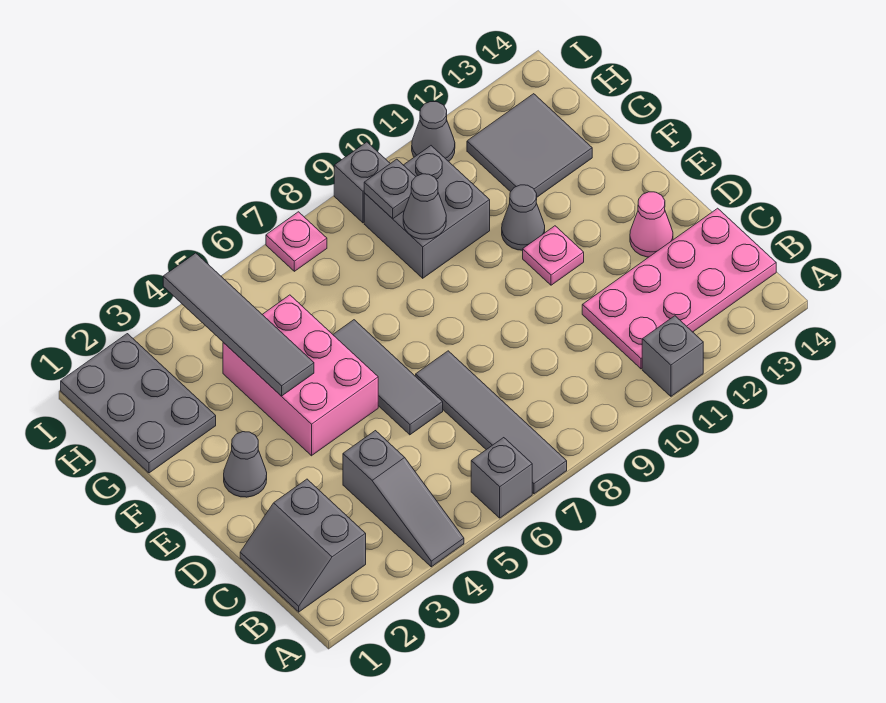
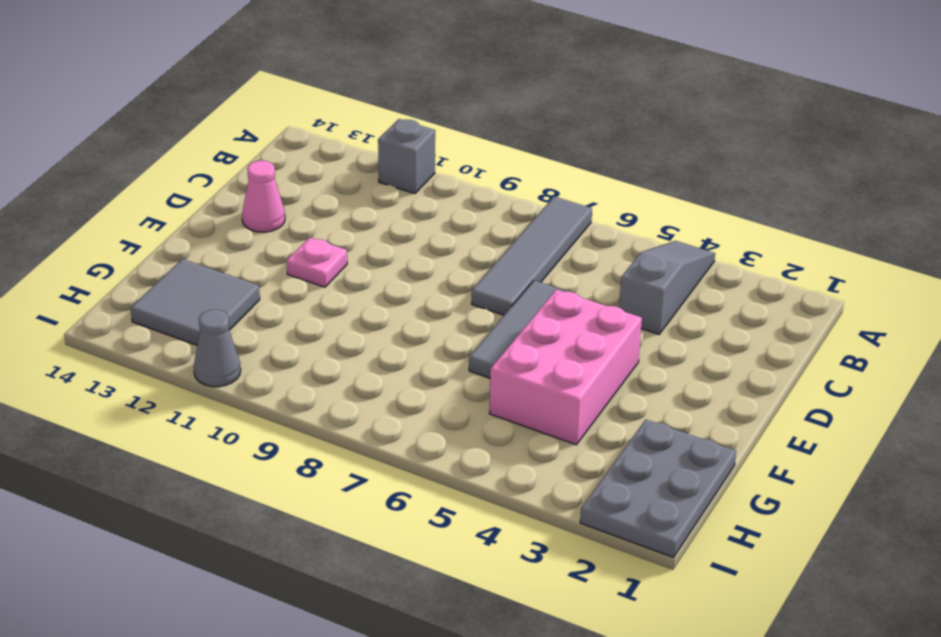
none -> grey 1x1 brick [471,438,532,518]
none -> grey 2x2 slope [240,479,366,612]
none -> pink 2x4 plate [582,208,776,369]

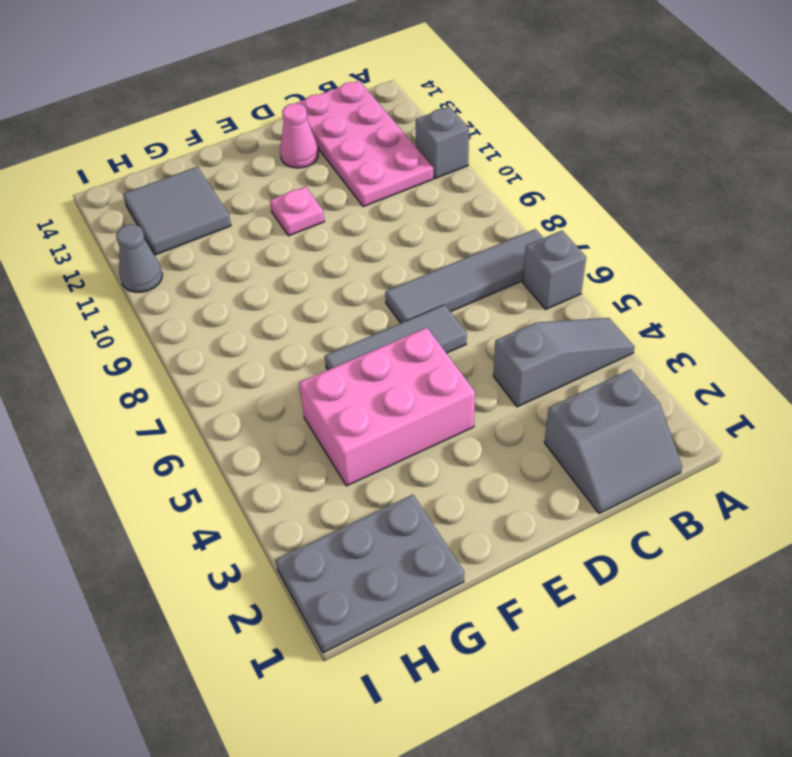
none -> grey 1x1 cone [224,432,267,497]
none -> grey 1x1 cone [502,185,545,250]
none -> grey 2x2 brick [364,146,490,278]

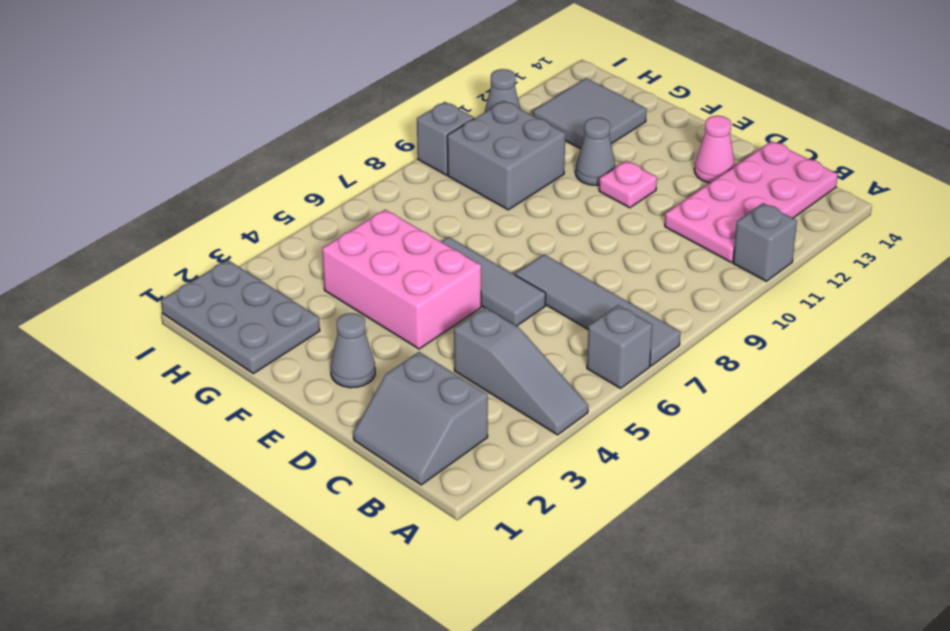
none -> pink 1x1 plate [266,212,327,271]
none -> grey 1x4 tile [163,253,314,396]
none -> grey 1x1 cone [403,174,446,239]

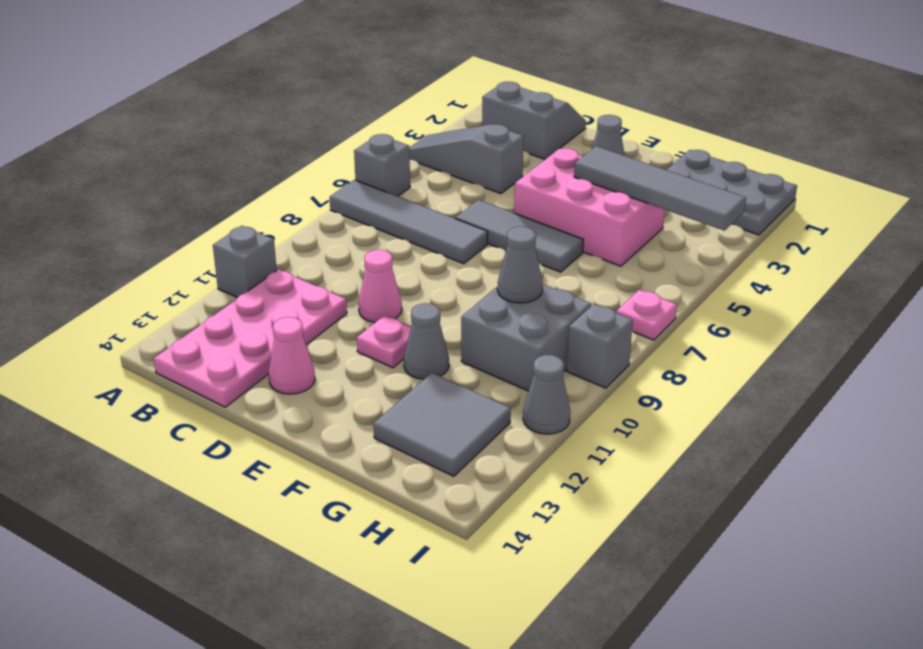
pink 1x1 cone [359,250,402,322] -> none
none -> grey 1x1 plate [364,159,416,219]

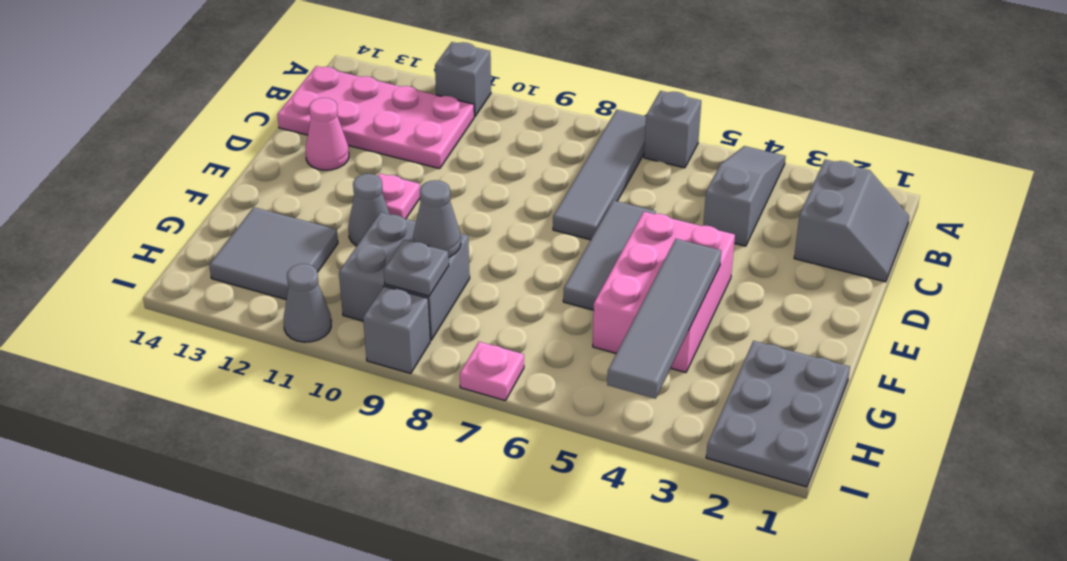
none -> grey 1x1 cone [224,432,267,497]

